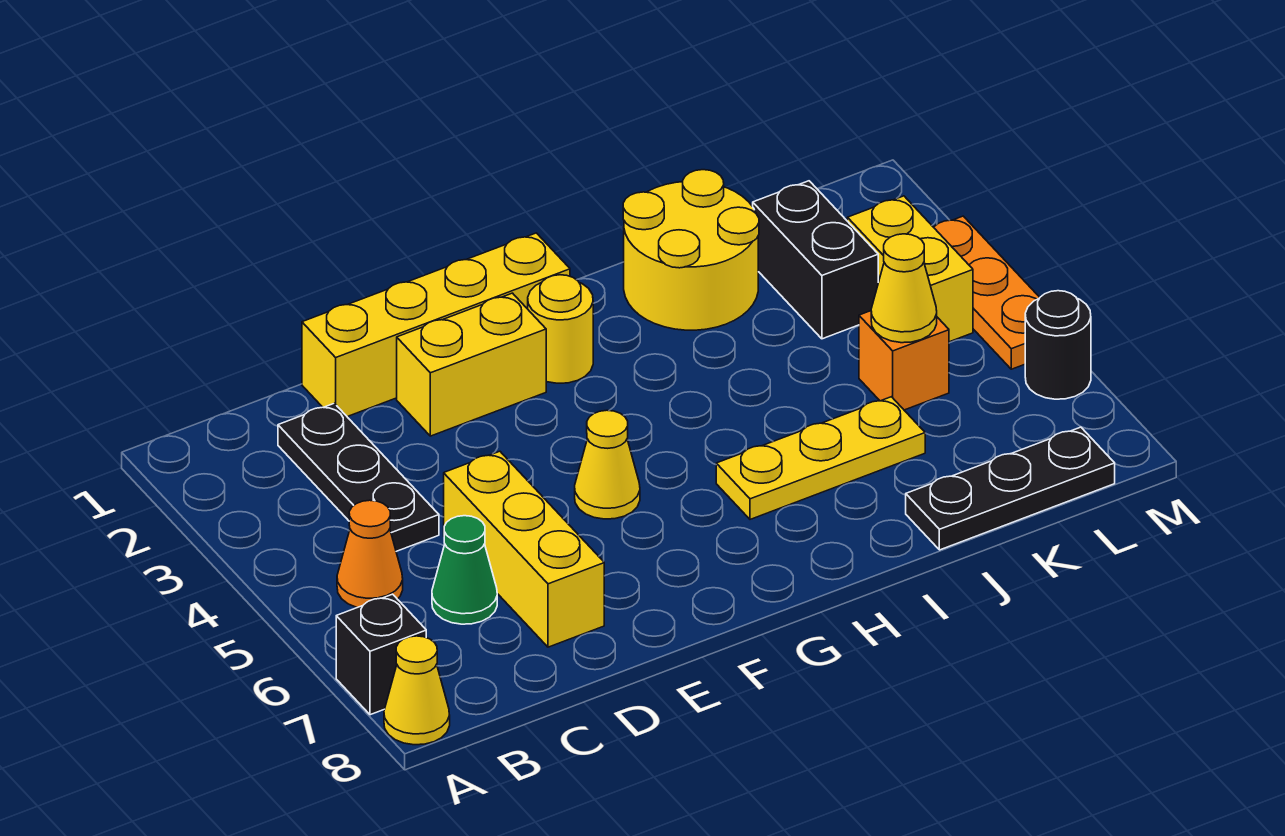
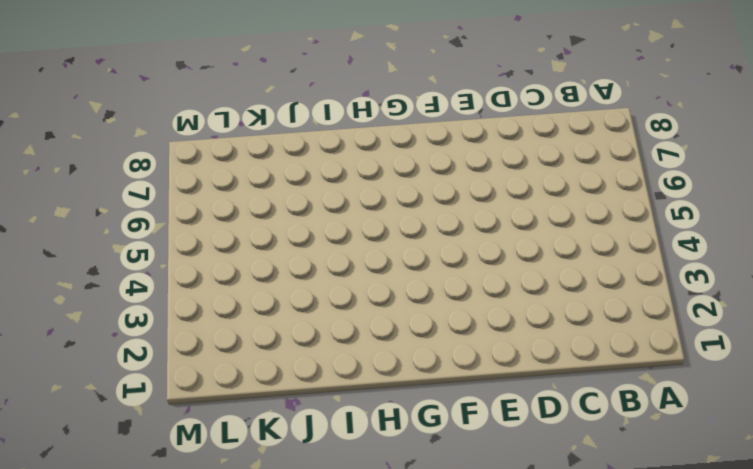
none -> black 1x1 brick [336,594,426,715]
none -> yellow 1x1 cone [384,636,450,745]
none -> orange 1x1 cone [337,500,403,608]

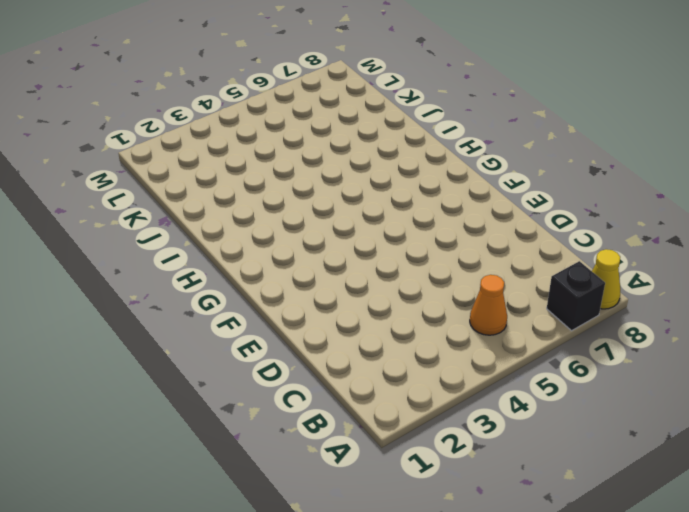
none -> black 1x3 plate [278,403,439,551]
none -> green 1x1 cone [432,516,497,624]
none -> yellow 1x4 brick [302,233,570,417]

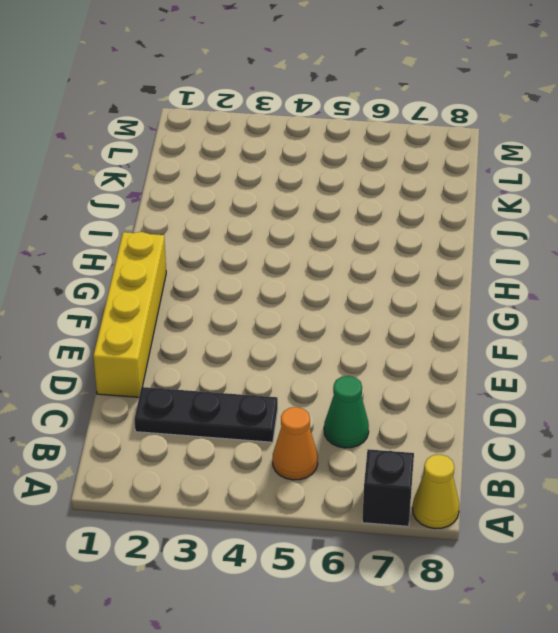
none -> yellow 1x3 brick [444,451,604,647]
none -> yellow 1x2 brick [397,293,546,436]
none -> yellow 1x1 cone [575,410,640,519]

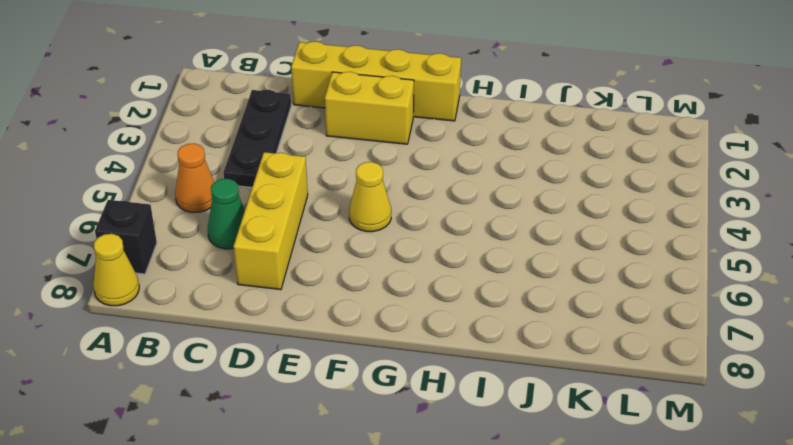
none -> yellow 1x1 round brick [528,275,593,383]
none -> yellow 1x3 plate [716,397,925,519]
none -> yellow 2x2 round brick [623,170,759,330]

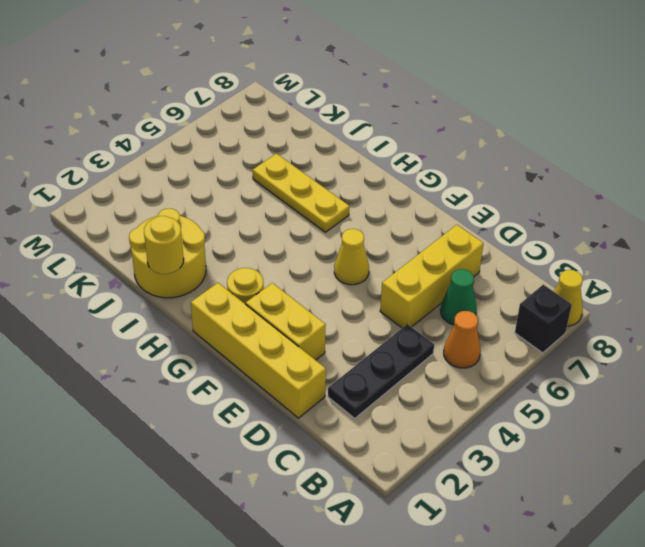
yellow 1x1 round brick [144,216,184,274] -> none
none -> black 1x3 plate [906,427,1115,550]
none -> black 1x2 brick [753,181,878,339]
none -> orange 1x1 brick [859,311,949,410]

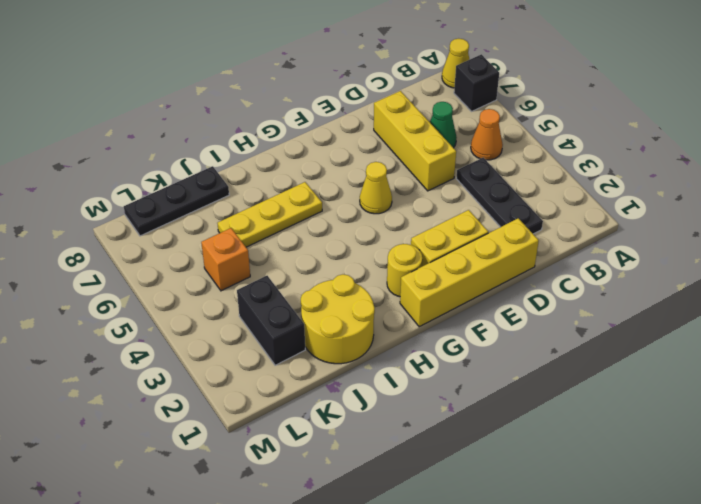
none -> yellow 1x2 brick [847,196,973,342]
none -> orange 1x3 plate [934,216,1040,369]
none -> black 1x1 round brick [1025,291,1091,399]

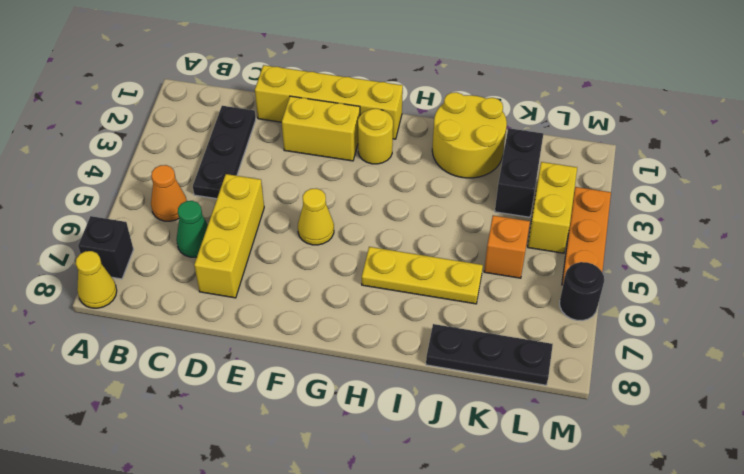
none -> yellow 1x1 cone [871,234,937,343]

